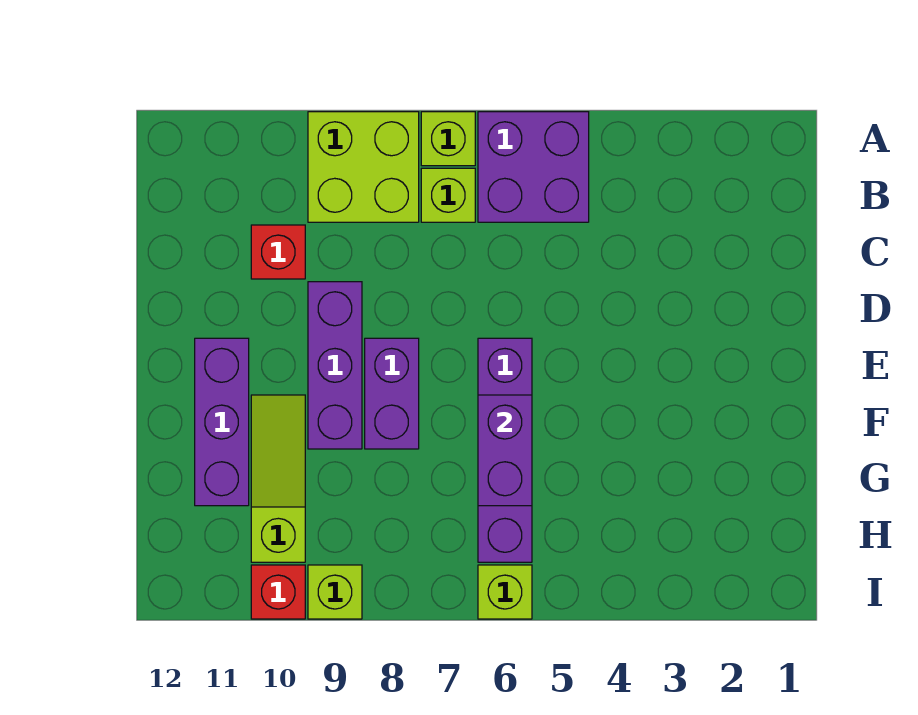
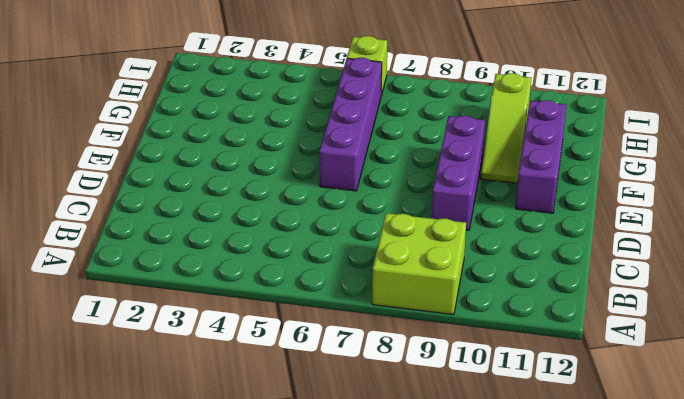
none -> purple 2x2 brick [478,112,589,222]
none -> lime 1x1 brick [421,112,475,166]
none -> lime 1x1 brick [421,168,475,222]

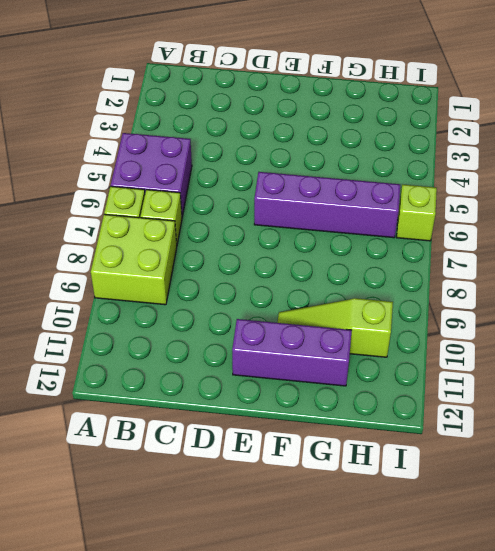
none -> red 1x1 brick [251,225,305,279]
none -> purple 1x3 brick [308,282,362,449]
none -> purple 1x2 brick [365,338,419,449]

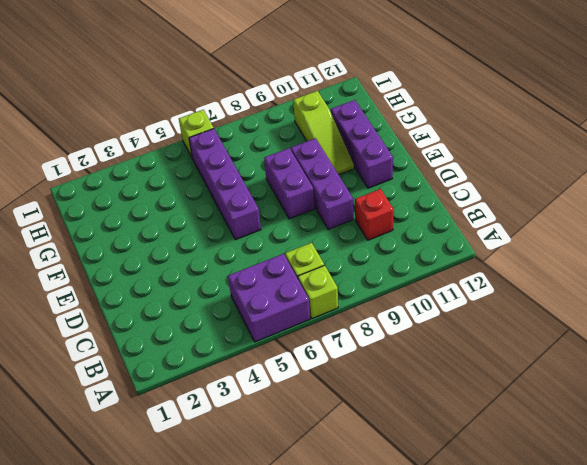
none -> lime 2x2 brick [308,112,419,222]
none -> lime 1x1 brick [308,565,362,619]
none -> red 1x1 brick [251,565,305,619]

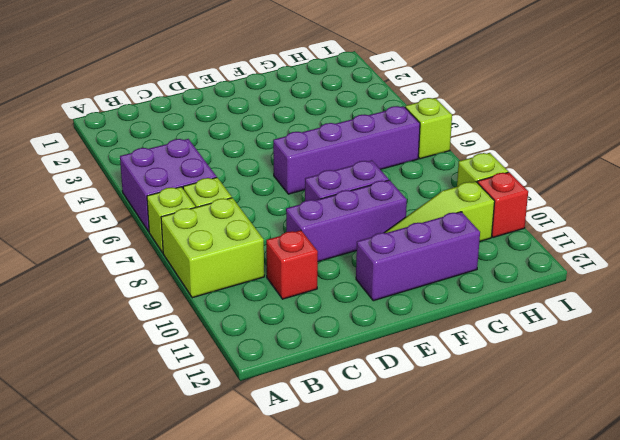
none -> purple 1x2 brick [478,395,532,506]

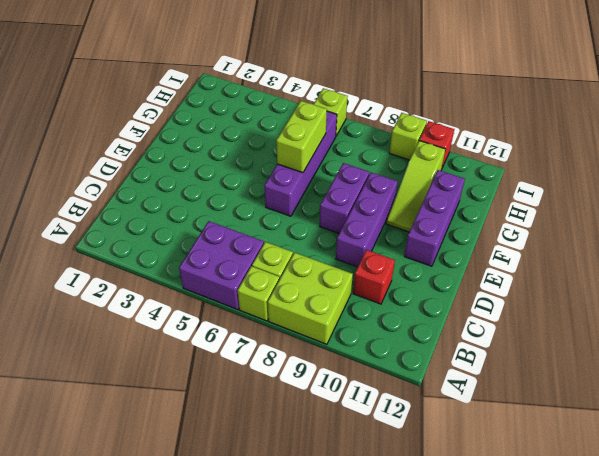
lime 1x2 brick [276,101,327,173] -> purple 1x2 brick [478,395,532,506]

